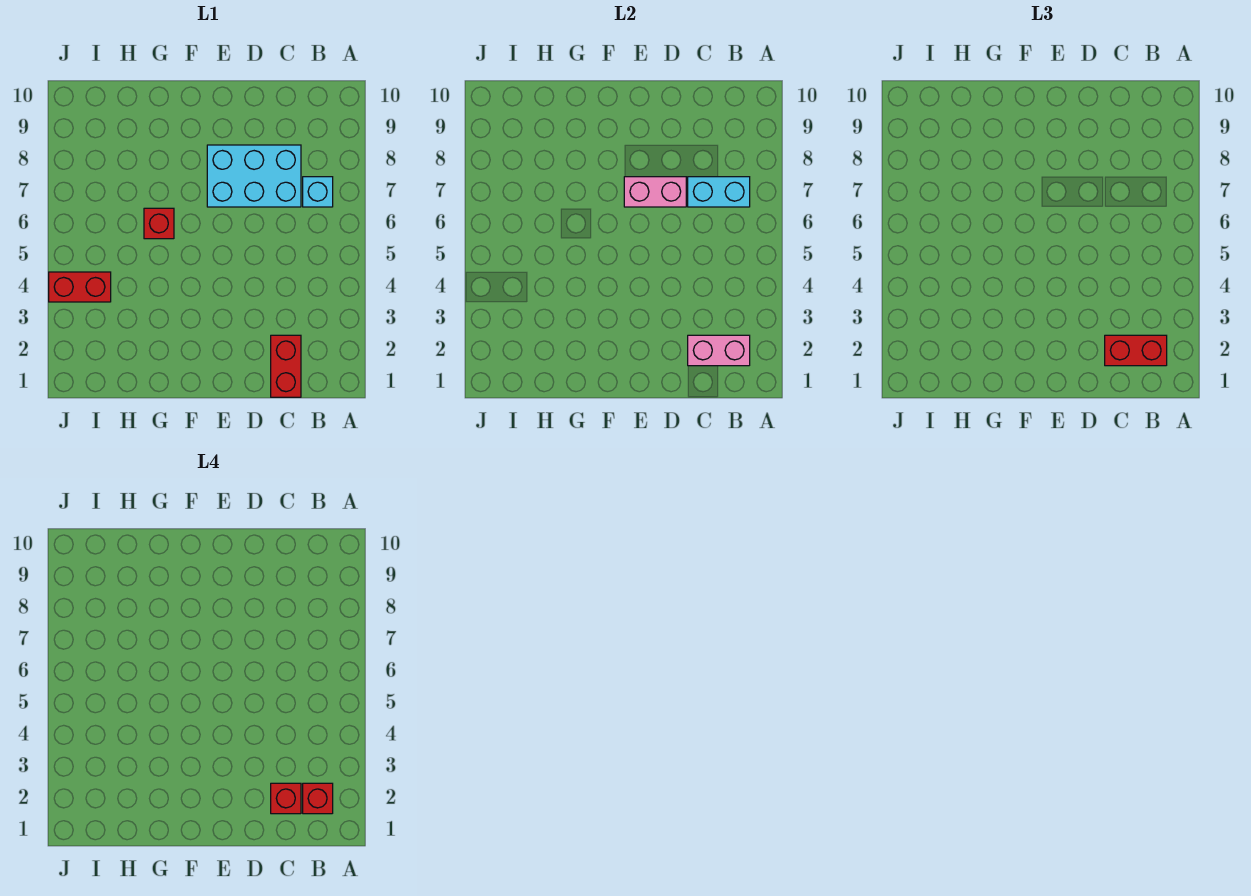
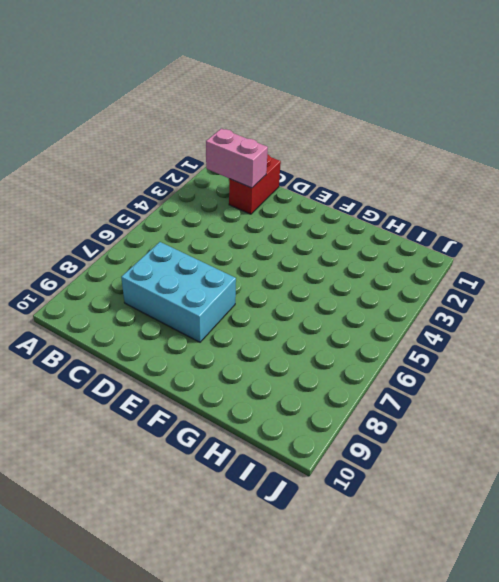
none -> cyan 1x1 brick [303,177,333,207]
none -> red 1x1 brick [144,208,174,239]

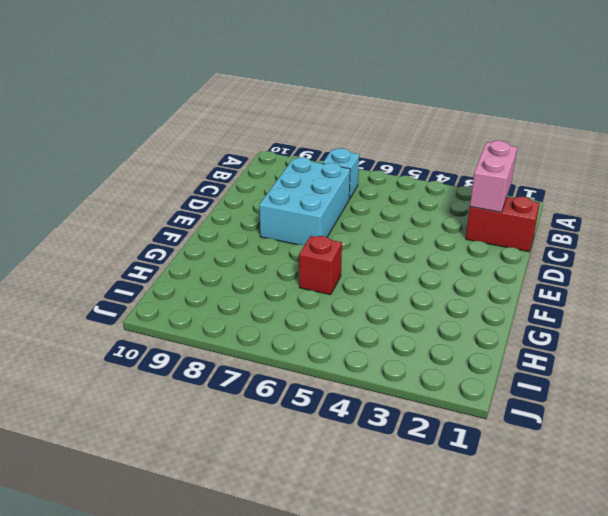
none -> red 1x2 brick [49,272,111,302]
none -> cyan 1x2 brick [688,177,750,207]

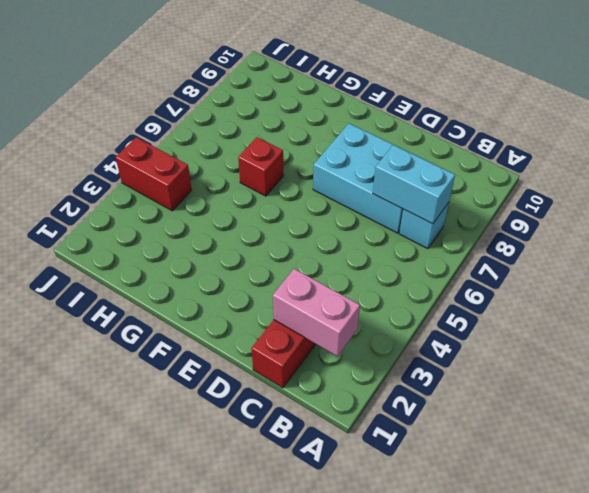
none -> pink 1x2 brick [624,177,686,207]
none -> red 1x2 brick [1105,335,1167,366]

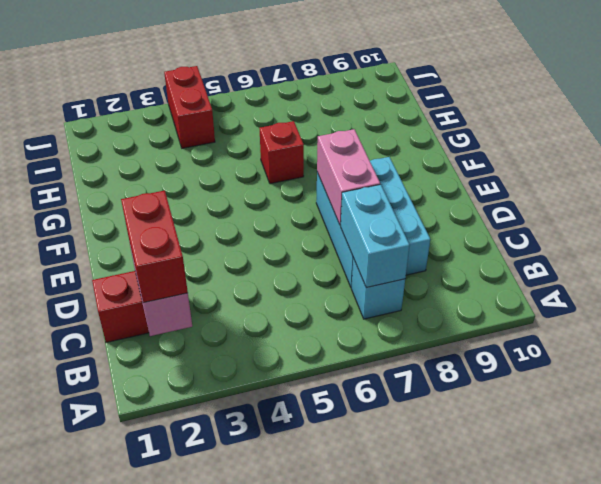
none -> red 1x1 brick [303,783,333,814]
none -> red 1x1 brick [271,783,301,814]

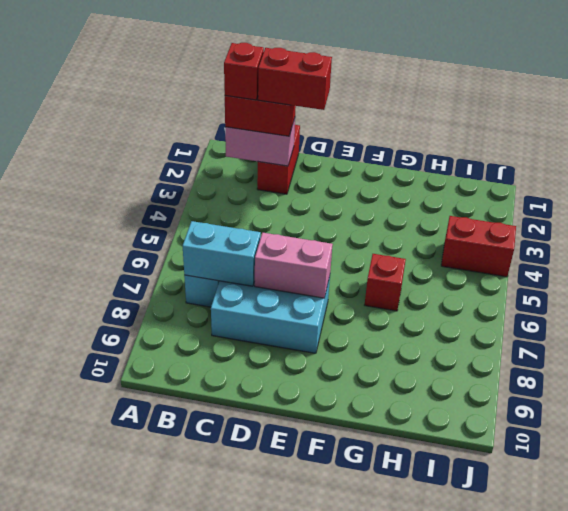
red 1x2 brick [258,48,332,110] -> red 1x1 brick [271,783,301,814]

